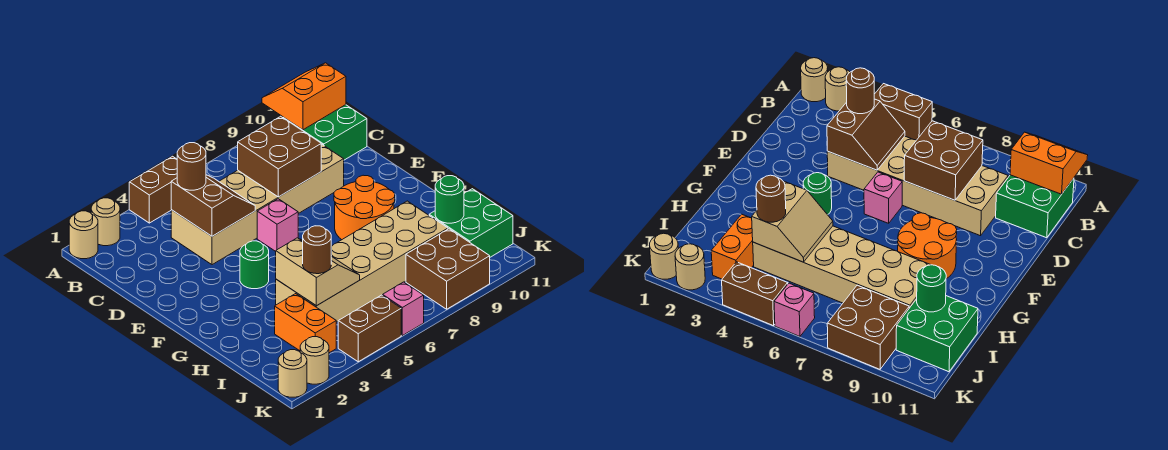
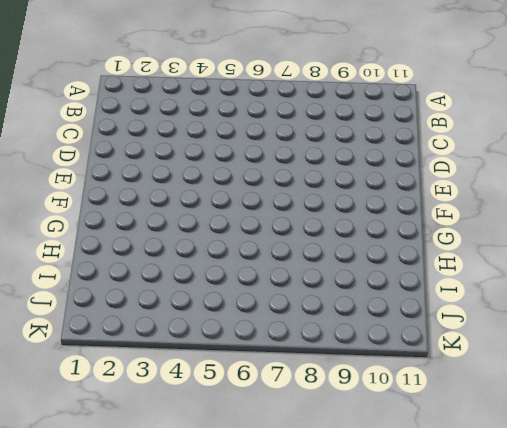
none -> tan 1x1 round brick [69,211,98,259]
none -> tan 1x1 round brick [91,198,120,246]
none -> brown 1x2 brick [129,156,177,223]

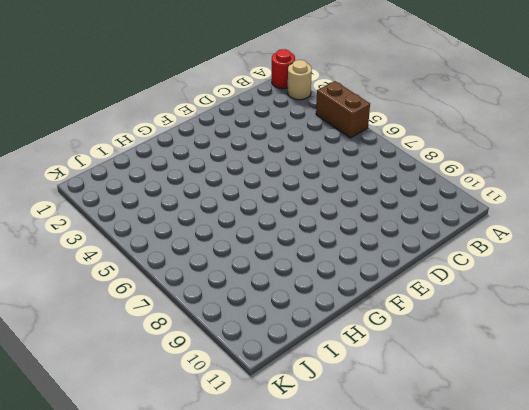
red 1x1 round brick [272,49,295,89] -> tan 1x1 round brick [69,211,98,259]
none -> green 2x2 brick [283,105,367,160]
none -> tan 2x6 brick [171,144,344,265]
none -> pink 1x1 brick [257,199,298,251]

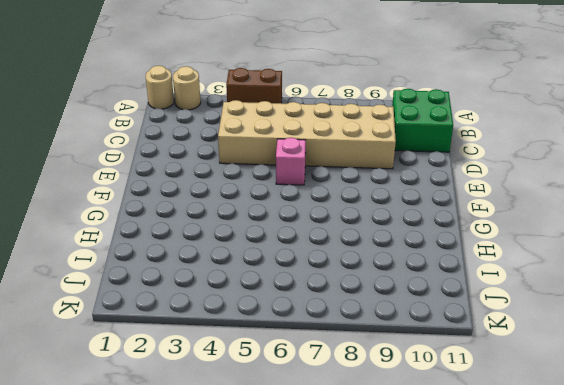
none -> green 1x1 round brick [240,241,269,289]
none -> orange 2x2 round brick [334,175,395,240]
none -> tan 2x6 brick [276,201,448,322]

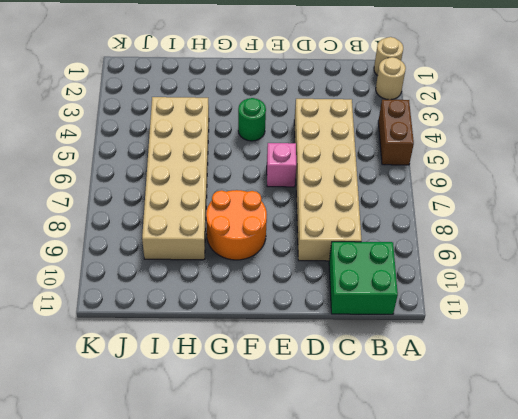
none -> orange 1x2 brick [275,294,336,353]
none -> green 2x2 brick [429,189,513,257]
none -> brown 2x2 brick [406,229,490,309]

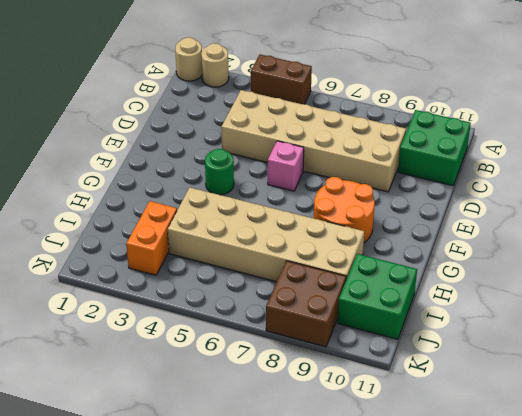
none -> tan 1x1 round brick [278,350,307,397]
none -> tan 1x1 round brick [300,337,329,384]
none -> brown 1x2 brick [338,295,401,362]

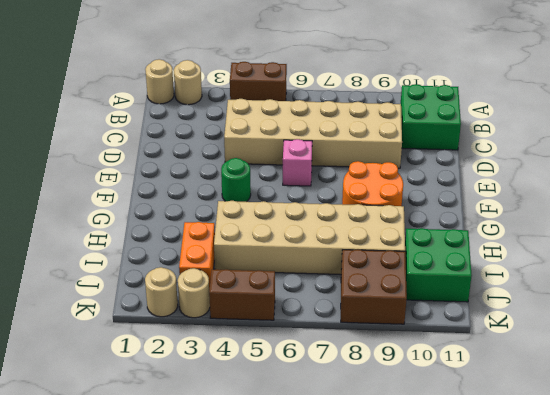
tan 1x1 round brick [178,268,210,318] -> tan 1x1 round brick moved to [278,350,307,397]
none -> pink 1x1 brick [382,282,424,336]
none -> orange 2x2 slope [262,63,346,130]
none -> brown 2x2 slope [171,175,255,236]

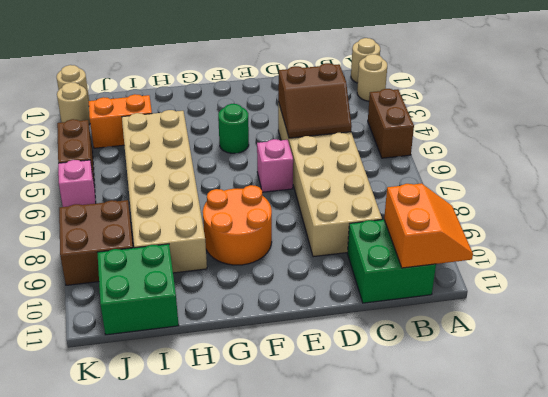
none -> brown 2x2 brick [238,116,321,197]
none -> tan 2x2 slope [276,238,360,306]
none -> green 1x1 round brick [435,176,464,223]

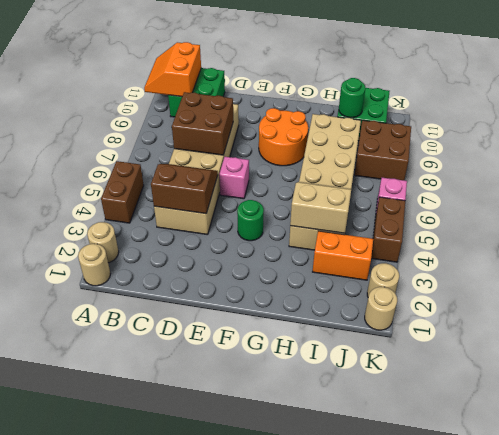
none -> brown 1x1 round brick [177,143,206,190]
none -> brown 1x1 round brick [303,226,331,274]

